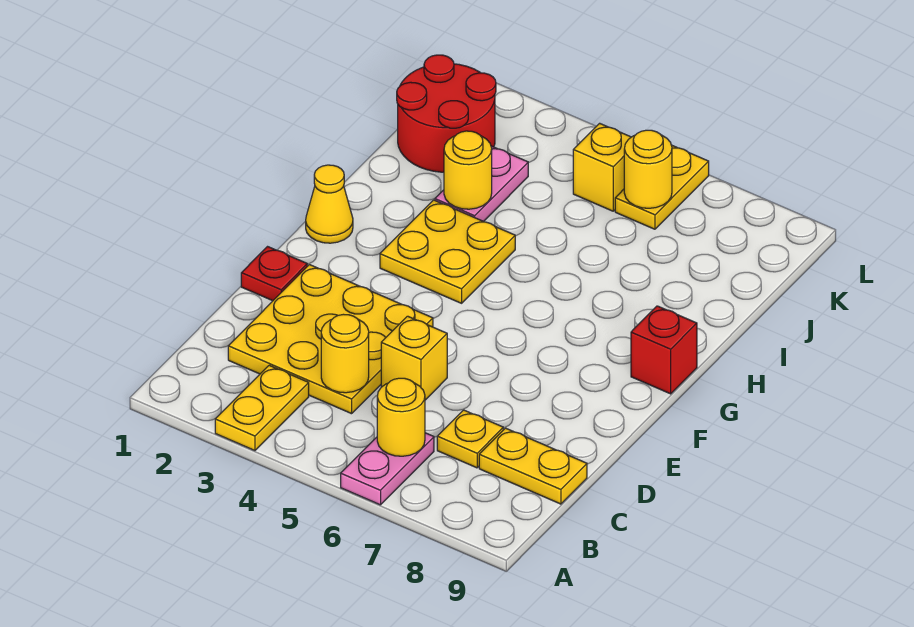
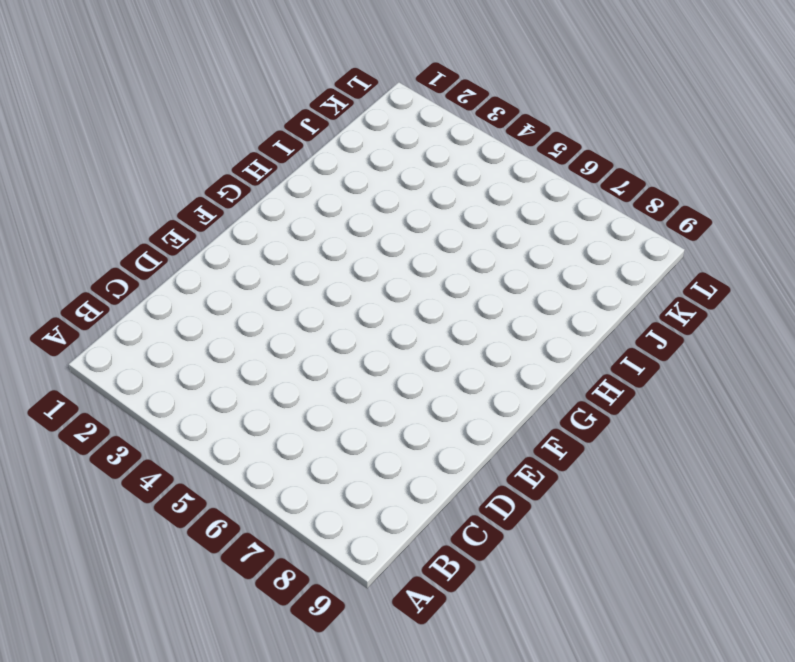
none -> yellow 1x2 plate [215,365,309,451]
none -> pink 1x2 plate [341,433,434,505]
none -> yellow 3x3 plate [228,265,433,414]

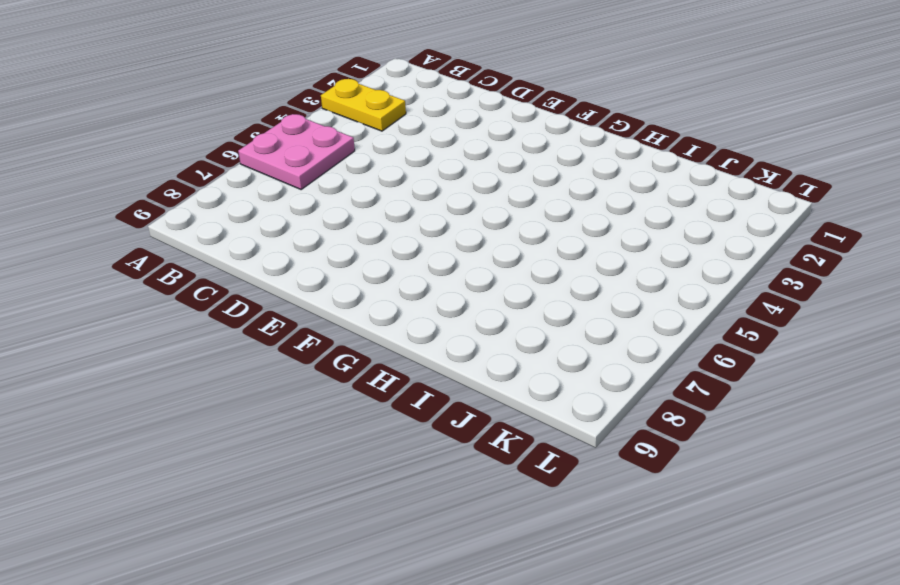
pink 2x2 plate [238,114,355,189] -> pink 1x2 plate [341,433,434,505]
none -> yellow 3x3 plate [228,265,433,414]
none -> yellow 1x1 plate [437,410,503,468]
none -> yellow 1x2 plate [479,428,587,504]

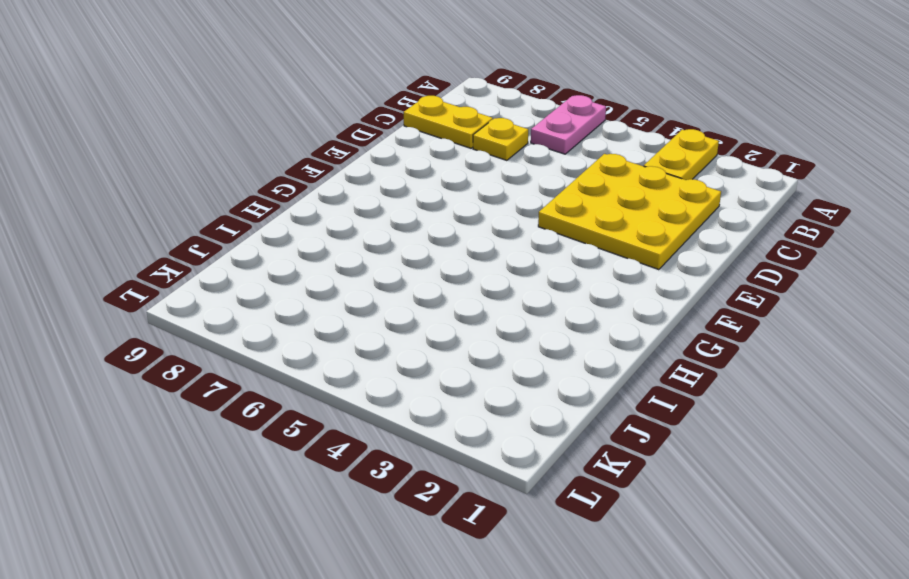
none -> yellow 1x1 brick [381,316,447,400]
none -> red 1x1 plate [241,247,307,301]
none -> yellow 1x1 cone [306,165,353,243]

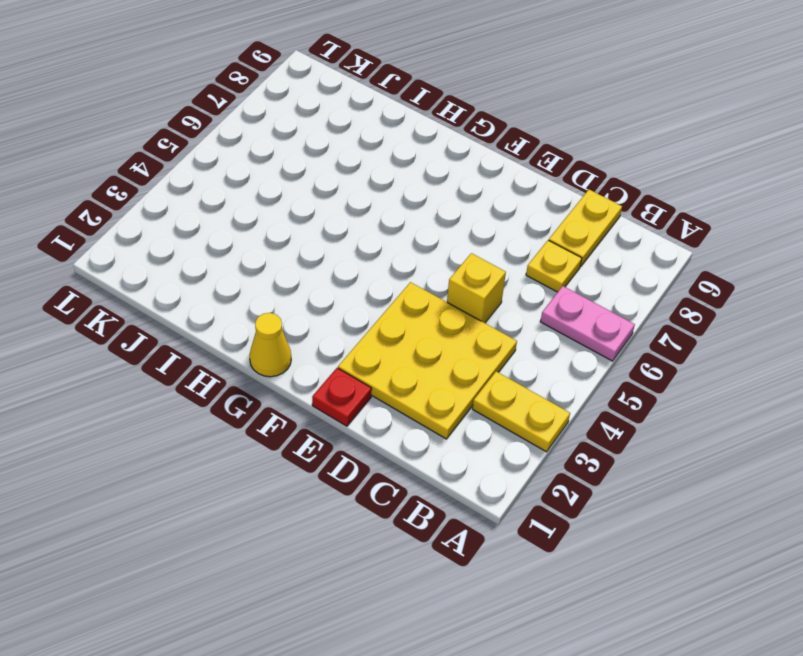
none -> yellow 2x2 plate [380,200,515,303]
none -> red 1x1 brick [631,306,697,394]
none -> pink 1x2 plate [435,146,528,221]

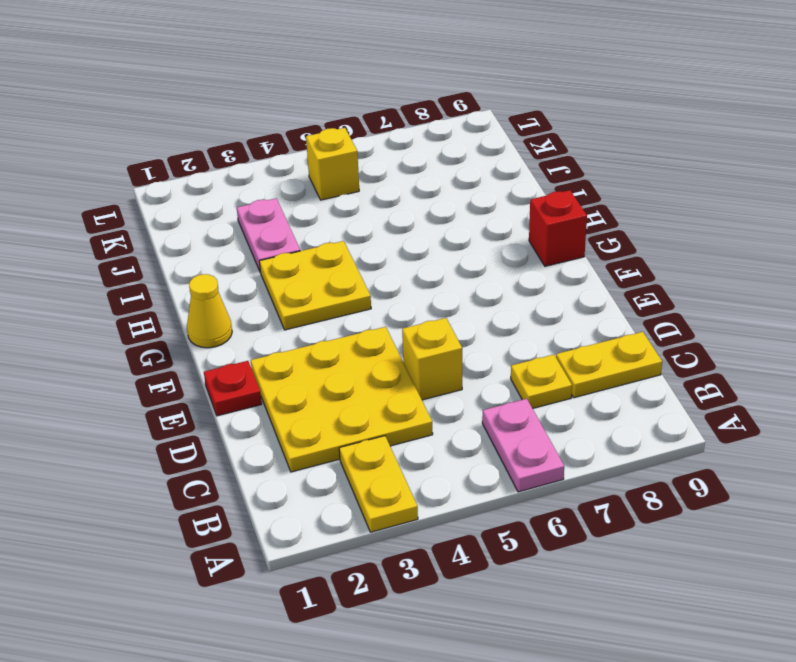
none -> red 2x2 round brick [397,55,496,172]
none -> yellow 1x2 plate [615,145,709,229]
none -> yellow 1x1 round brick [377,378,425,456]

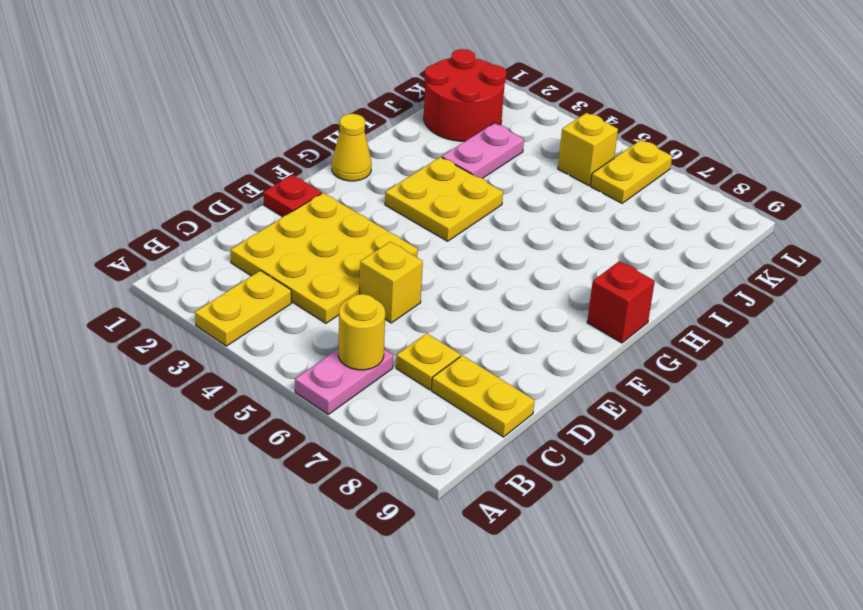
none -> yellow 1x1 round brick [321,314,369,393]
none -> yellow 1x1 round brick [444,131,492,209]
none -> yellow 1x1 round brick [624,130,672,208]

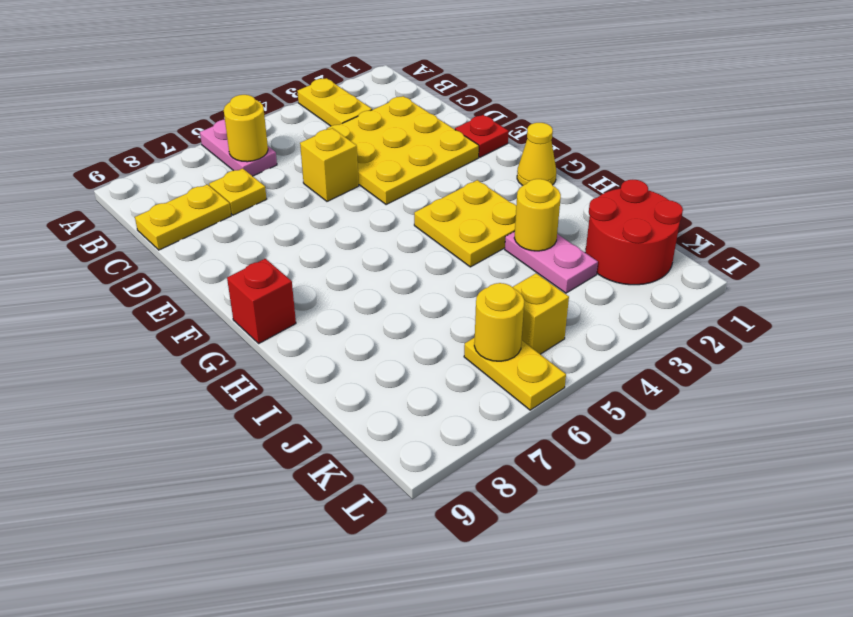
none -> yellow 1x1 round brick [321,314,369,393]

